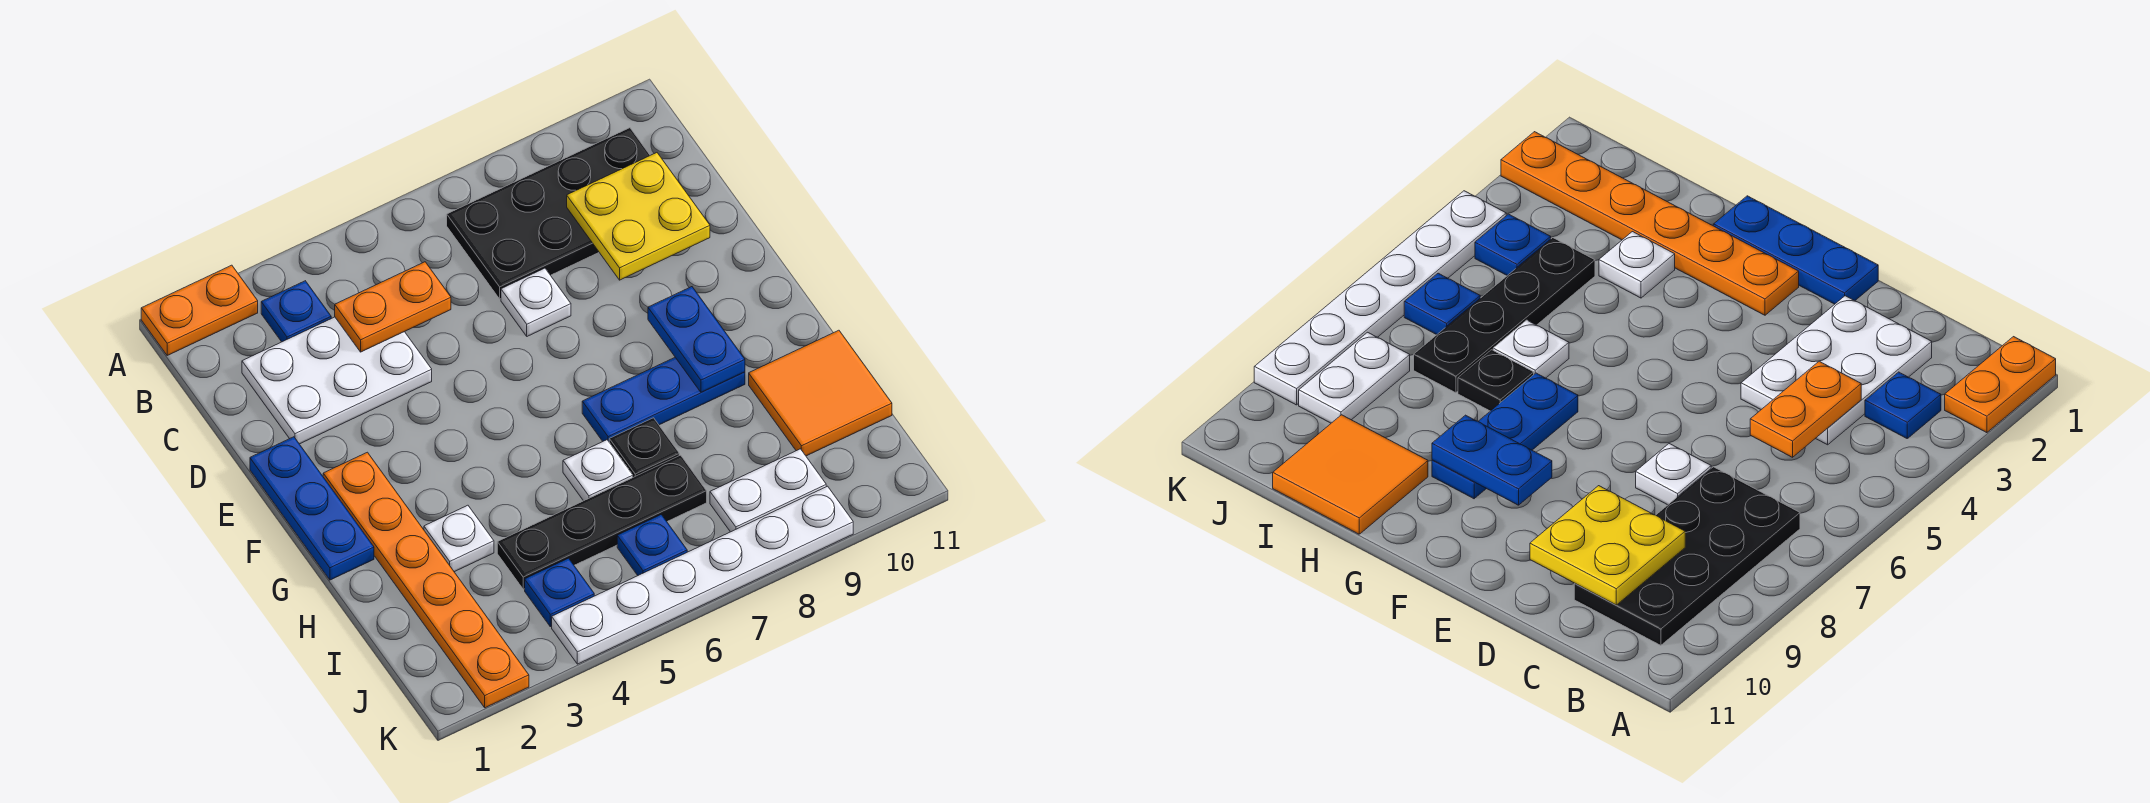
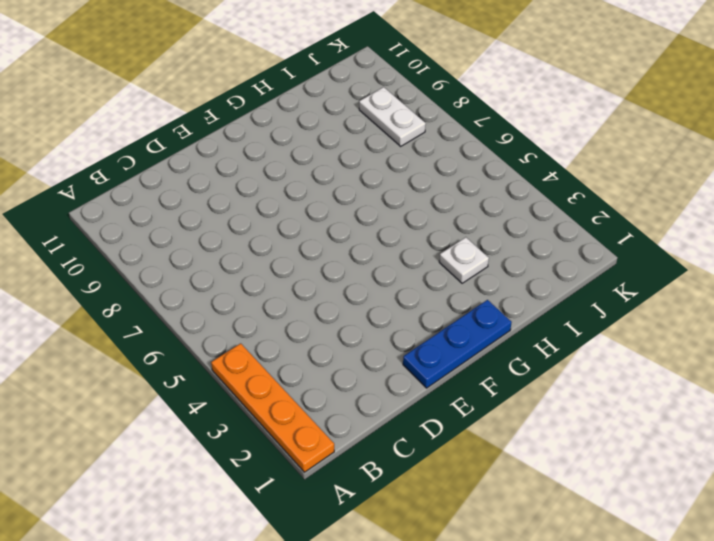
orange 1x4 plate [211,343,334,472] -> orange 1x2 plate [141,265,258,355]
none -> blue 1x1 plate [261,281,331,342]
none -> black 2x4 plate [447,128,650,299]
none -> white 2x3 plate [242,317,432,444]

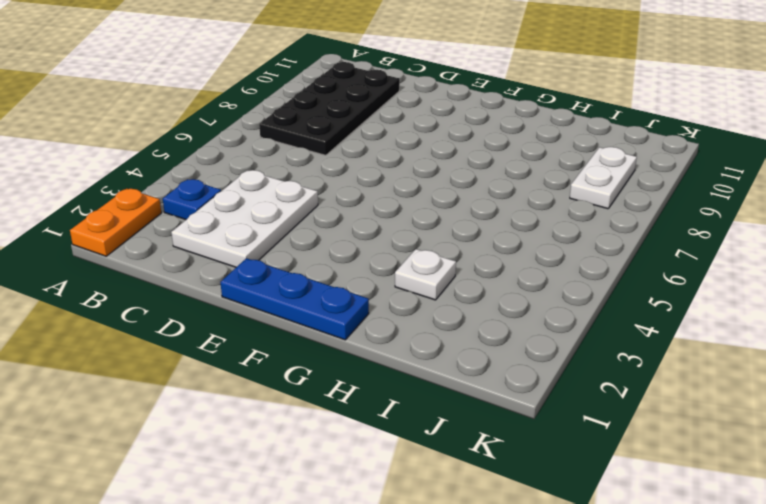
none -> white 1x1 plate [501,268,571,336]
none -> orange 1x6 plate [323,452,529,708]
none -> blue 1x3 plate [582,358,745,441]

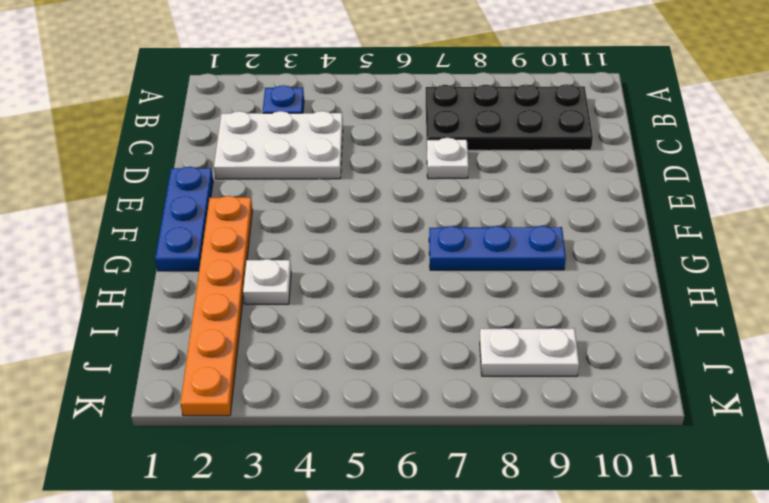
none -> orange 1x2 plate [141,265,258,355]
none -> white 1x1 plate [563,440,633,501]
none -> black 1x1 plate [609,418,679,477]

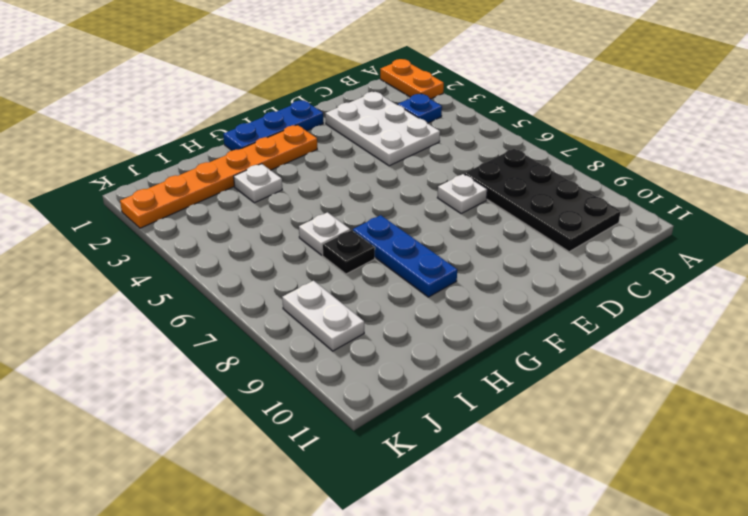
none -> orange 2x2 tile [749,330,892,456]
none -> black 1x4 plate [497,455,707,589]
none -> blue 1x1 plate [525,558,594,627]

